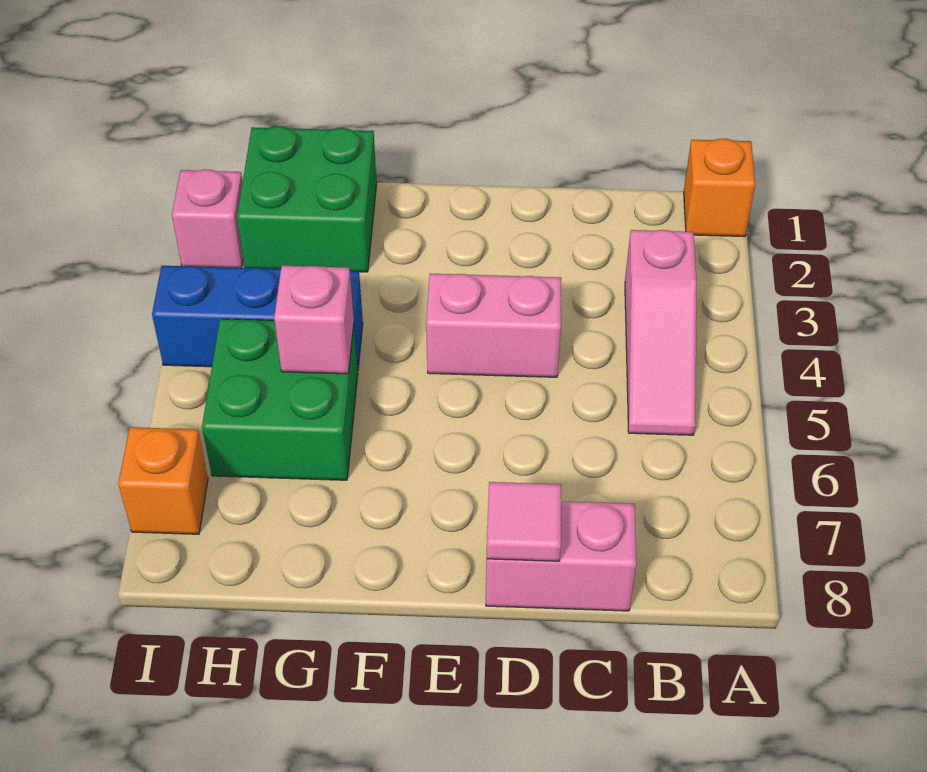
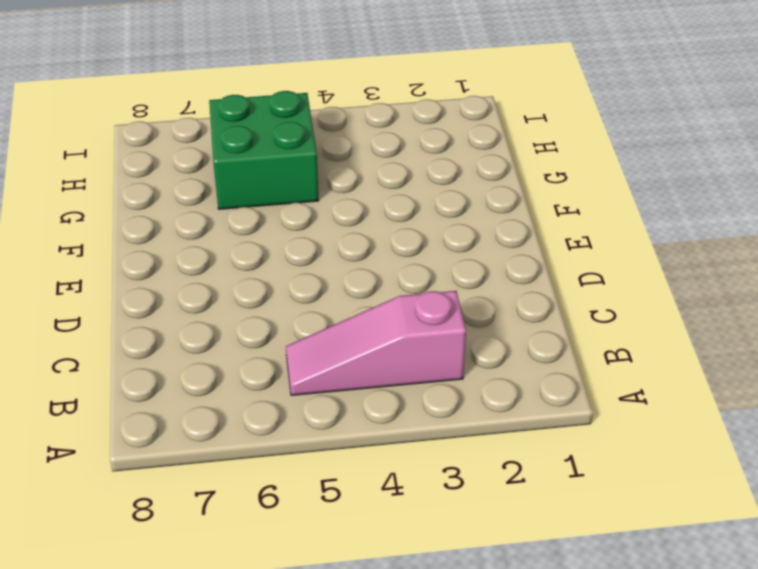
none -> orange 1x1 brick [684,139,755,237]
none -> pink 1x2 brick [486,501,636,611]

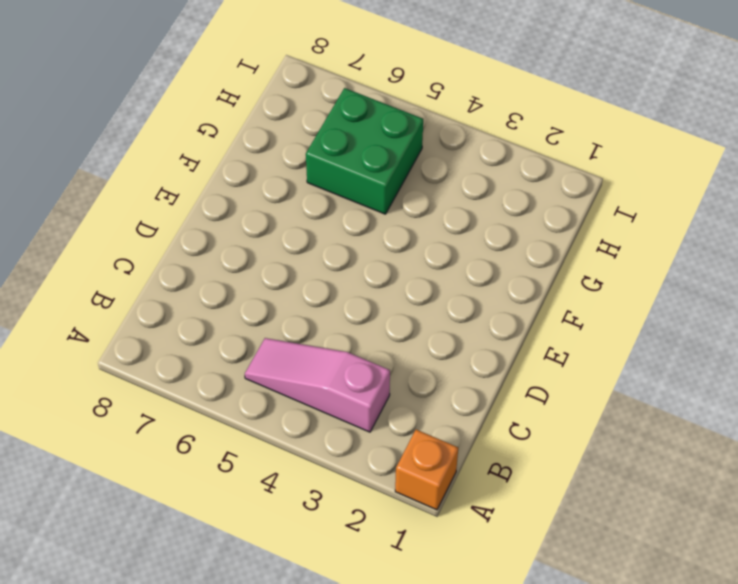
none -> pink 1x2 brick [486,501,636,611]
none -> pink 1x2 brick [426,274,561,377]

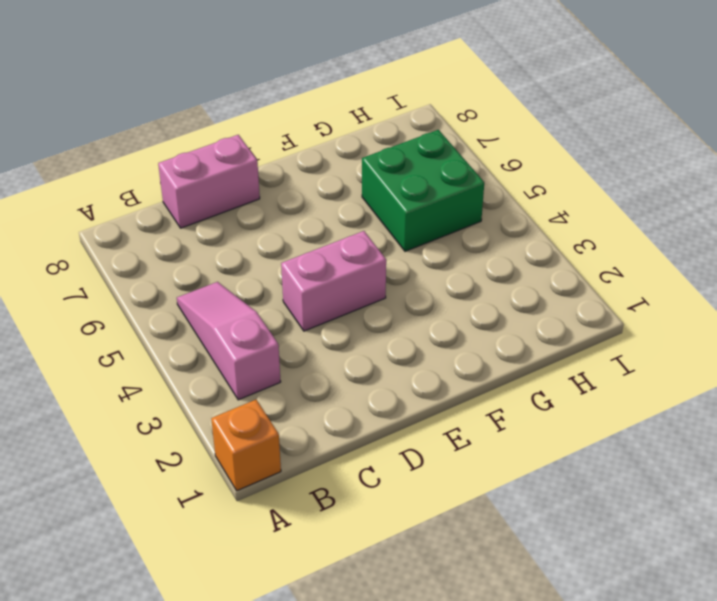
none -> green 2x2 brick [237,126,377,272]
none -> blue 1x3 brick [152,266,363,369]

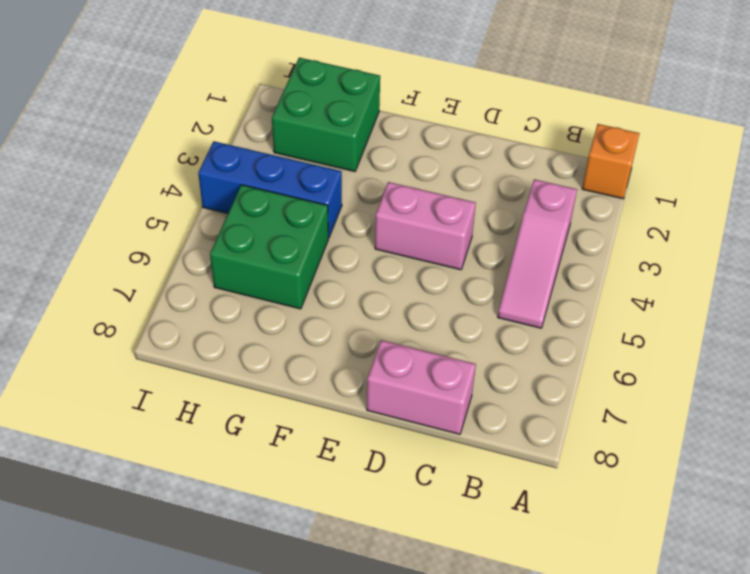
none -> pink 1x1 brick [172,169,243,268]
none -> orange 1x1 brick [118,427,208,534]

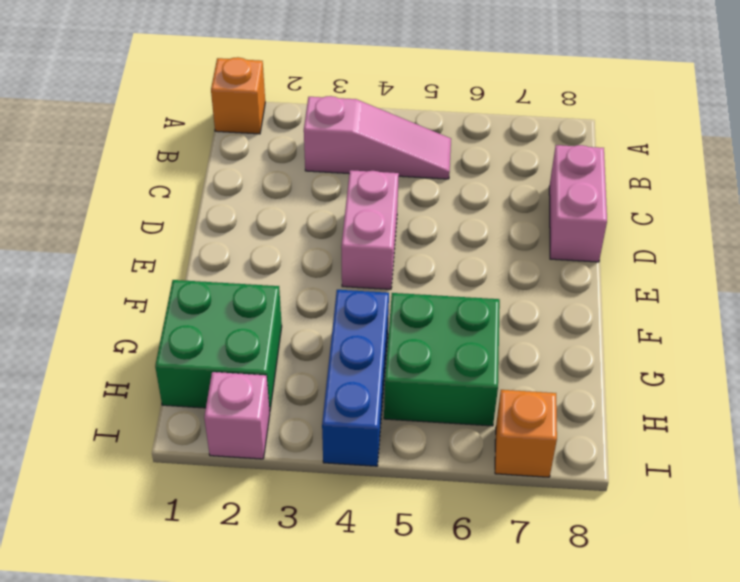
none -> pink 1x1 tile [487,482,561,561]
none -> pink 1x1 brick [274,266,354,374]

